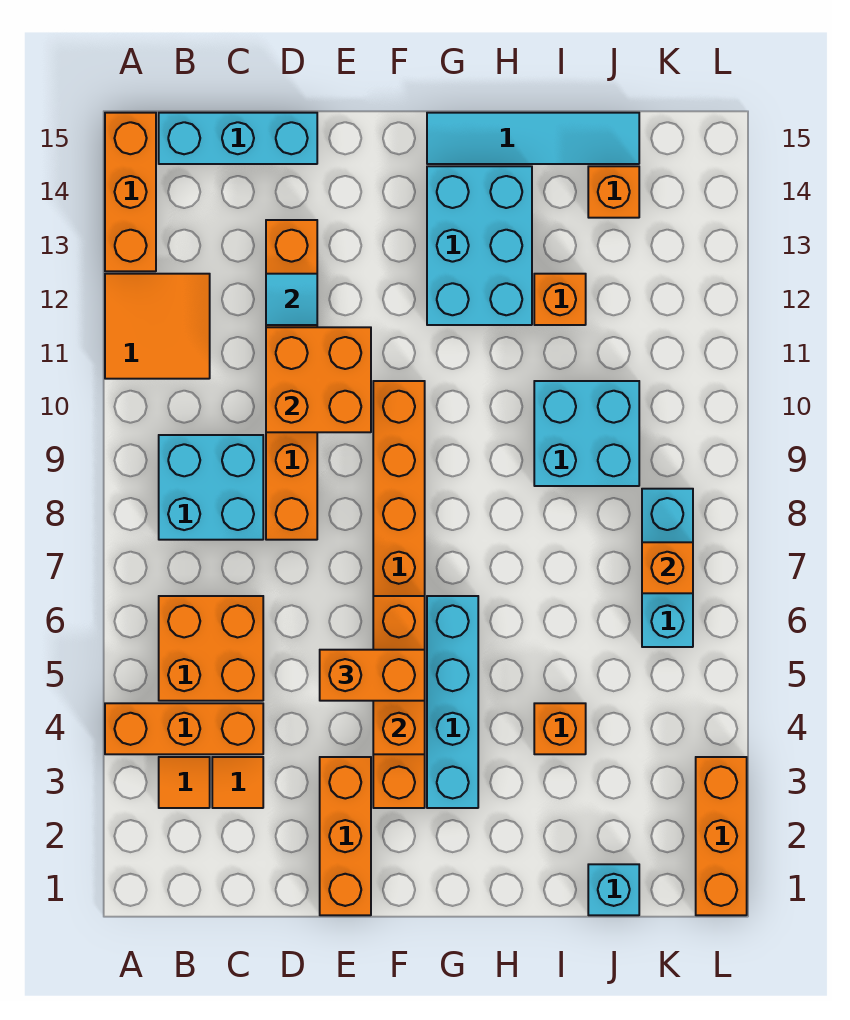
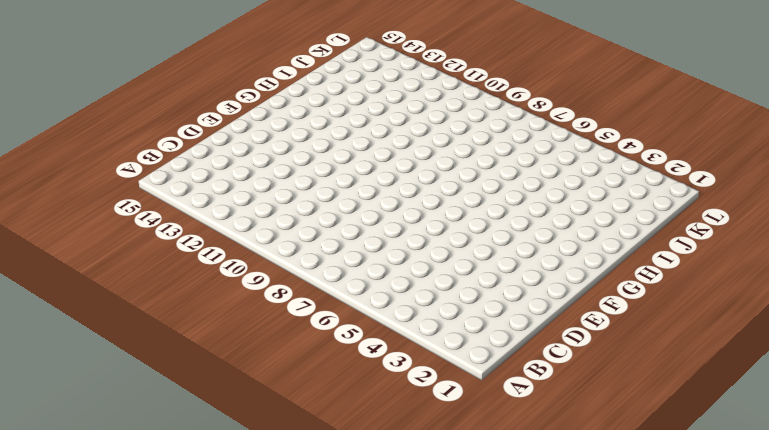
none -> orange 1x3 brick [105,703,263,754]
none -> orange 2x2 tile [105,274,210,379]
none -> orange 1x3 brick [105,113,156,271]

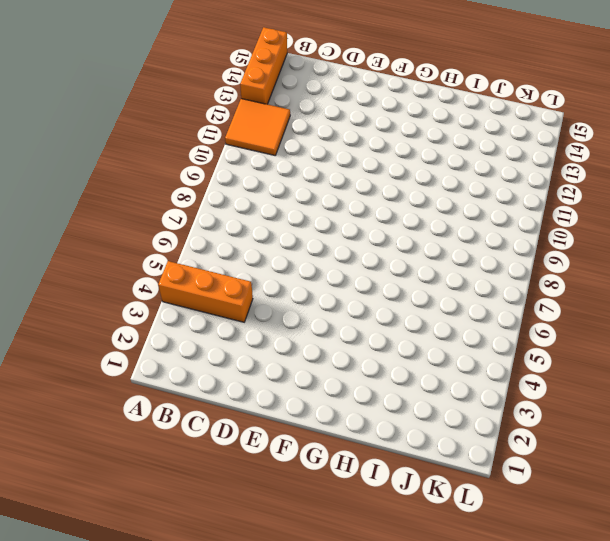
none -> orange 1x1 tile [159,757,210,808]
none -> orange 2x2 brick [159,596,263,701]
none -> cyan 2x2 brick [159,435,263,540]

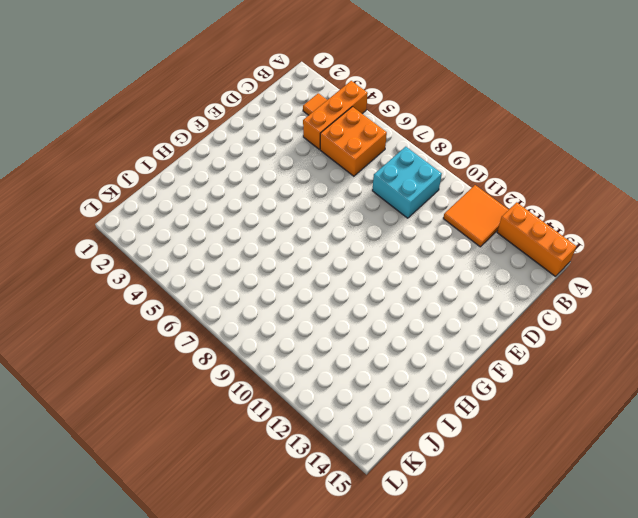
none -> cyan 1x3 brick [159,113,317,164]
none -> orange 1x1 tile [212,757,263,808]
none -> orange 1x6 brick [266,220,317,540]

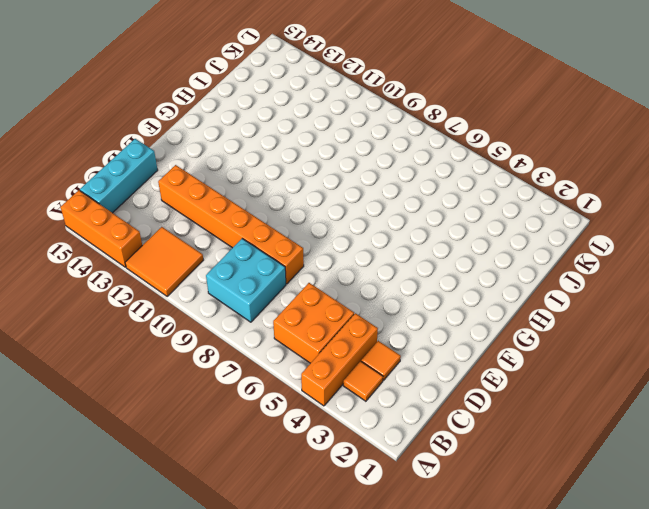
none -> orange 1x3 brick [320,757,371,915]
none -> orange 1x8 brick [373,381,425,808]
none -> cyan 1x4 brick [427,596,478,808]

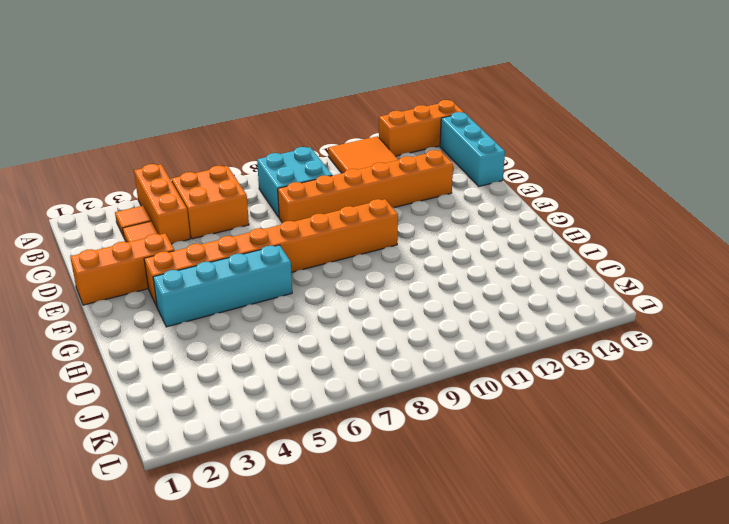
none -> cyan 2x3 brick [427,166,532,325]
none -> cyan 1x4 tile [427,113,639,164]
none -> orange 1x1 brick [534,703,586,754]

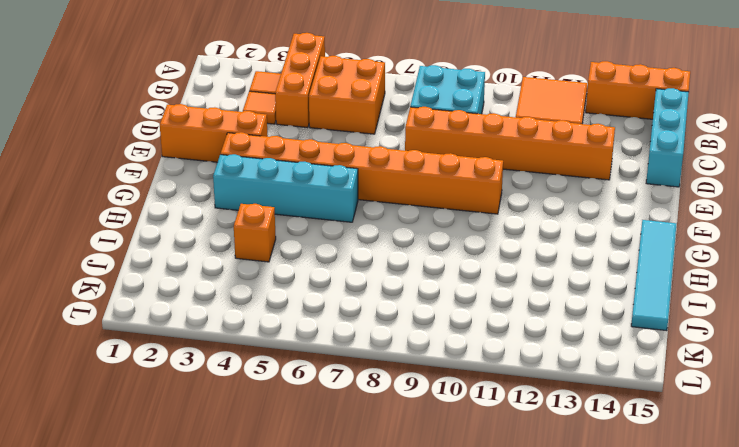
none -> cyan 2x3 brick [427,166,532,325]
none -> cyan 2x2 brick [534,381,639,486]
none -> orange 1x1 brick [534,274,586,325]

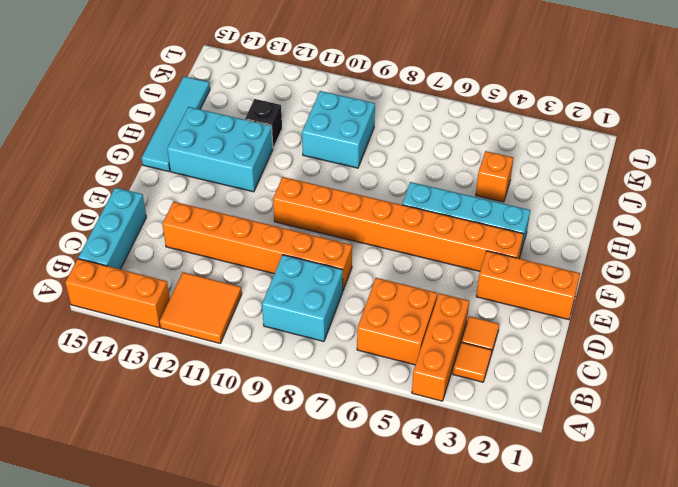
black 1x1 brick [245,99,282,148] -> orange 1x1 brick [534,274,586,325]
none -> cyan 1x1 brick [588,864,639,915]
none -> orange 1x1 brick [588,166,639,218]
none -> cyan 1x3 brick [642,489,693,647]

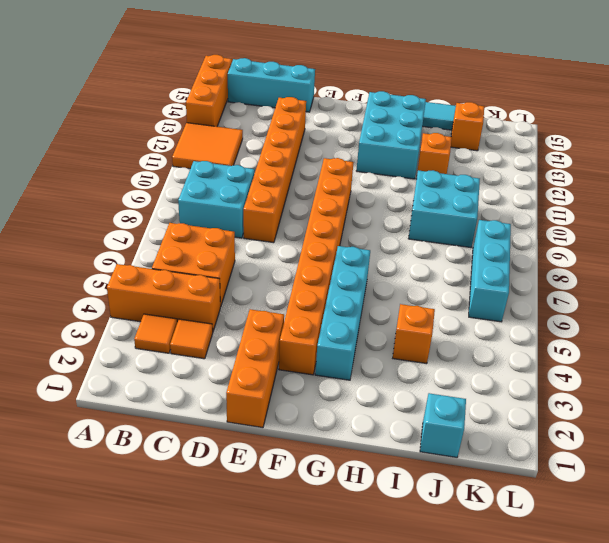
none -> orange 1x3 brick [696,757,747,915]
none -> orange 2x2 brick [266,327,371,432]
none -> cyan 1x1 tile [266,274,317,325]

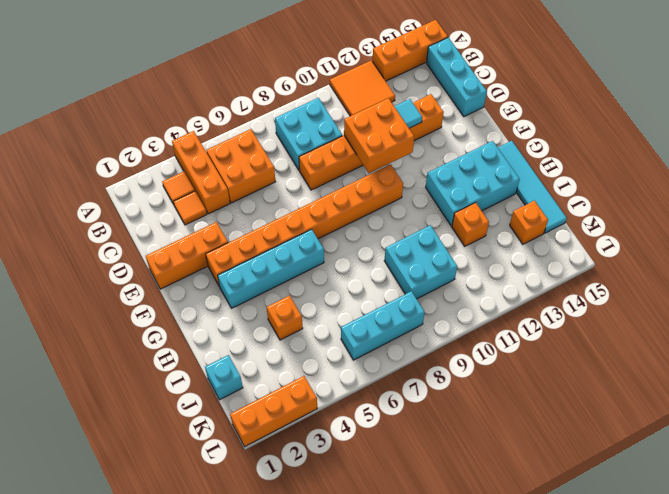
none -> orange 1x3 brick [373,596,425,754]
none -> orange 1x1 brick [642,542,693,593]
none -> orange 1x2 brick [320,650,425,701]

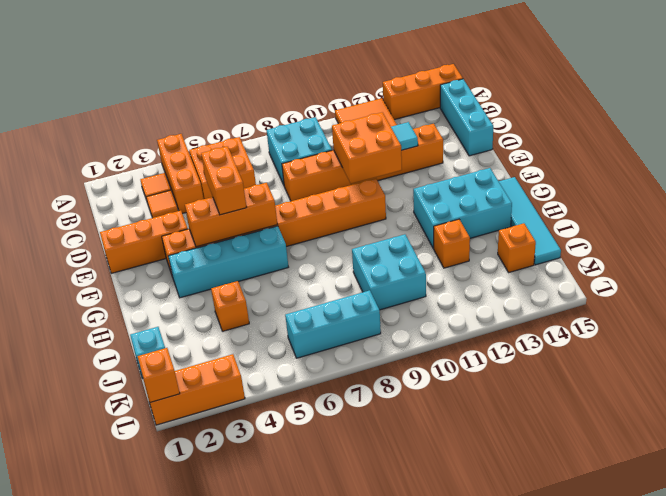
orange 1x1 brick [138,348,180,403] -> orange 1x1 brick moved to [642,542,693,593]

